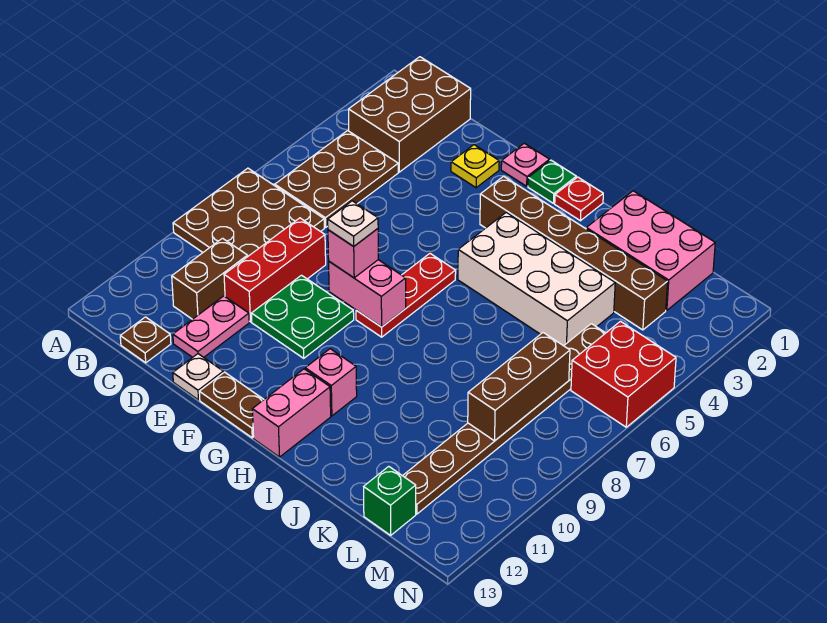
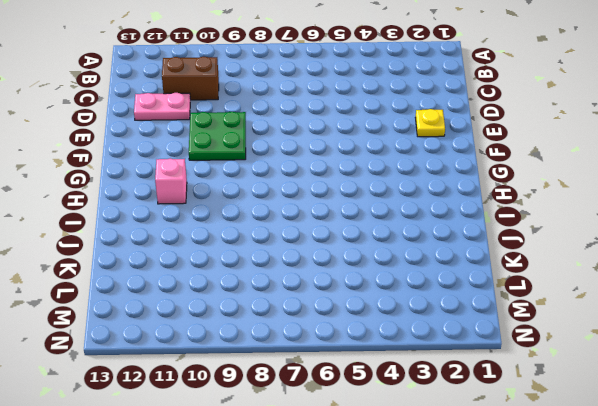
none -> brown 3x3 plate [173,168,324,256]
none -> brown 2x3 brick [348,57,471,172]
none -> brown 2x3 plate [275,131,398,227]

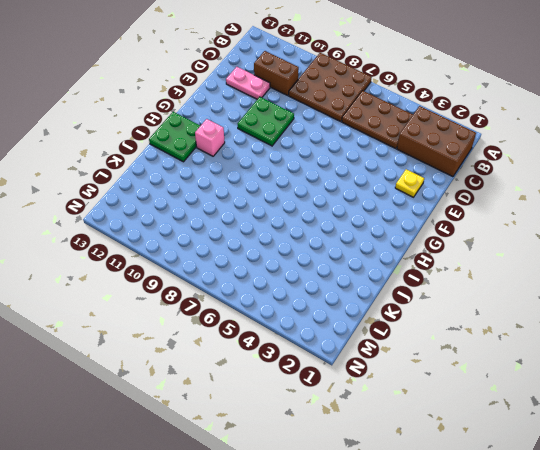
green 2x2 plate [149,112,200,162] -> pink 1x2 brick [252,369,331,457]
none -> brown 1x1 plate [120,317,171,363]
none -> red 1x3 brick [224,218,326,322]
none -> white 1x1 plate [173,354,223,400]

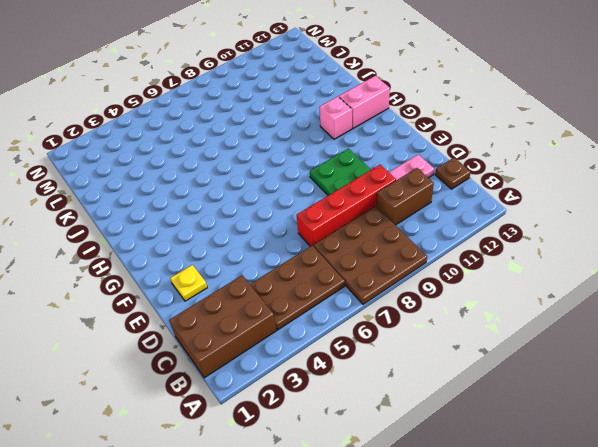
red 1x4 brick [297,165,396,246] -> red 1x3 brick [224,218,326,322]
none -> white 1x1 plate [173,354,223,400]
none -> pink 1x1 plate [501,143,550,186]
none -> brown 1x2 plate [199,372,264,438]

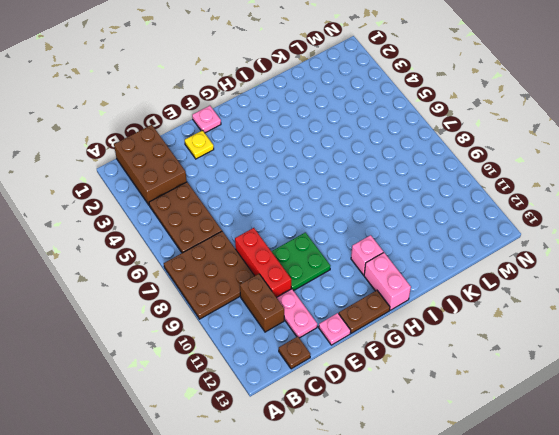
pink 1x1 plate [319,313,351,345] -> white 1x1 plate [173,354,223,400]
none -> green 1x1 plate [528,160,576,203]
none -> brown 1x6 brick [480,176,668,330]
none -> red 1x3 plate [356,254,456,337]

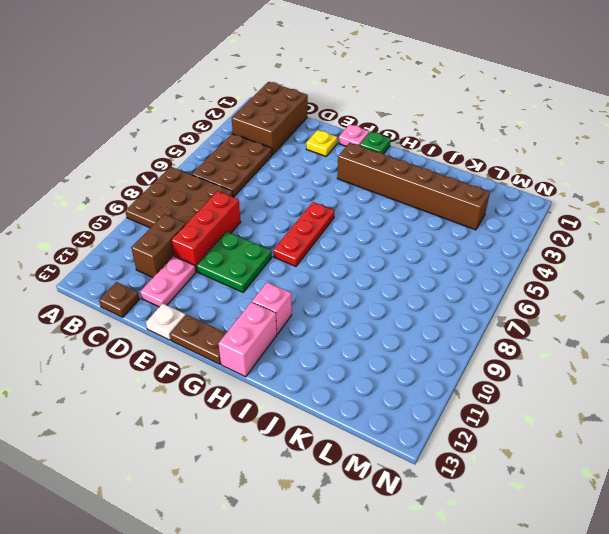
none -> red 1x1 plate [555,177,603,221]
none -> white 2x4 brick [458,212,615,346]
none -> pink 2x3 brick [586,191,715,310]

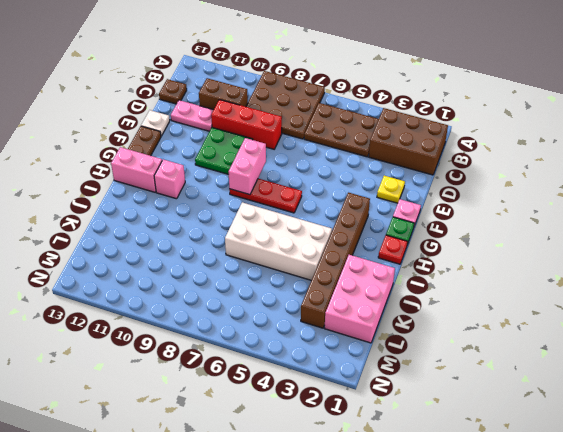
white 2x4 brick [225,202,332,280] -> white 2x4 brick turned to [458,212,615,346]
none -> brown 1x8 plate [403,324,605,514]
none -> green 1x1 brick [364,466,416,535]
none -> red 2x2 brick [571,321,676,427]

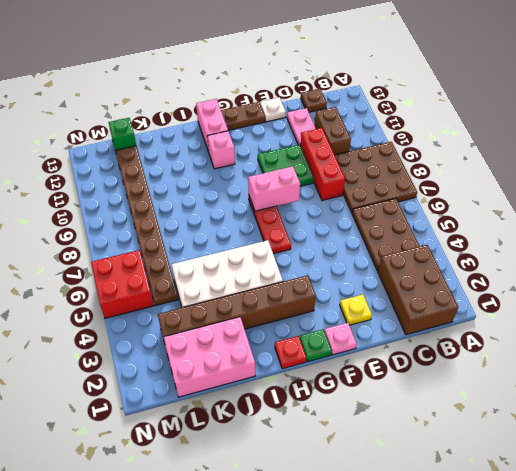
none -> brown 1x3 brick [468,333,570,441]
none -> pink 1x1 brick [328,229,378,278]
none -> white 1x1 plate [328,201,378,246]

